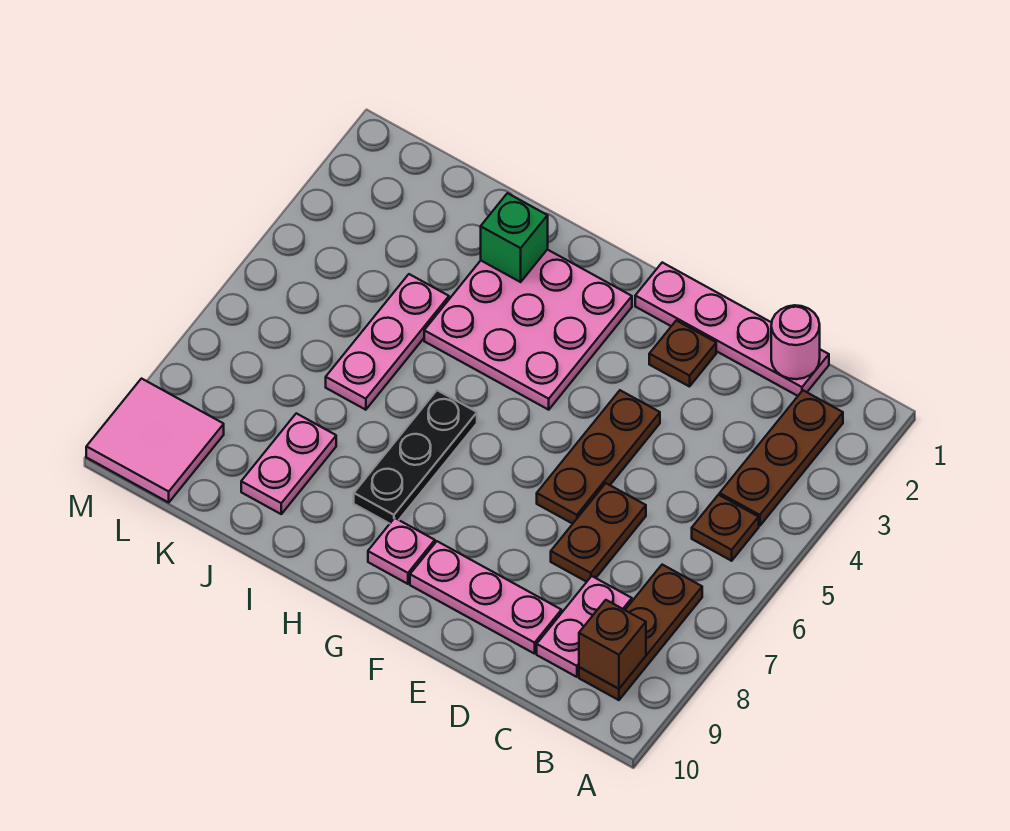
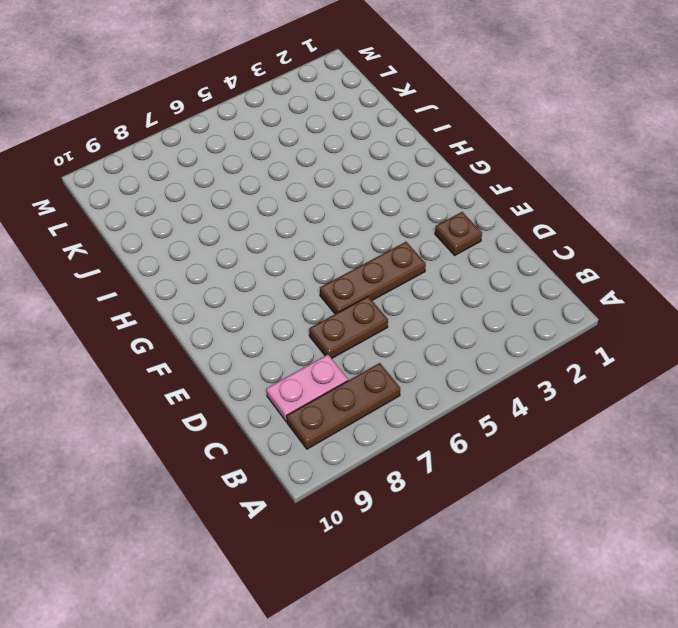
none -> brown 1x3 plate [720,390,843,526]
none -> brown 1x1 plate [692,495,759,561]
none -> pink 1x4 plate [635,262,829,396]

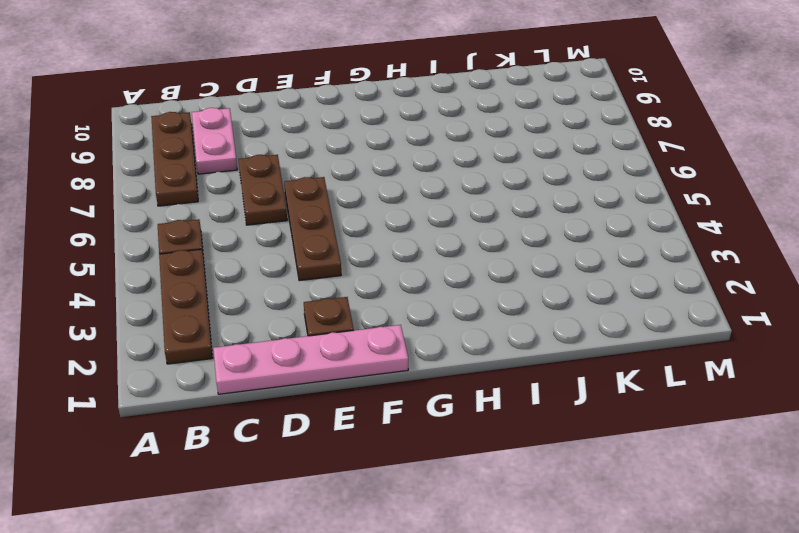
none -> pink 1x3 plate [410,541,561,654]
none -> pink 3x3 plate [424,250,632,410]
none -> pink 1x1 plate [368,518,435,584]

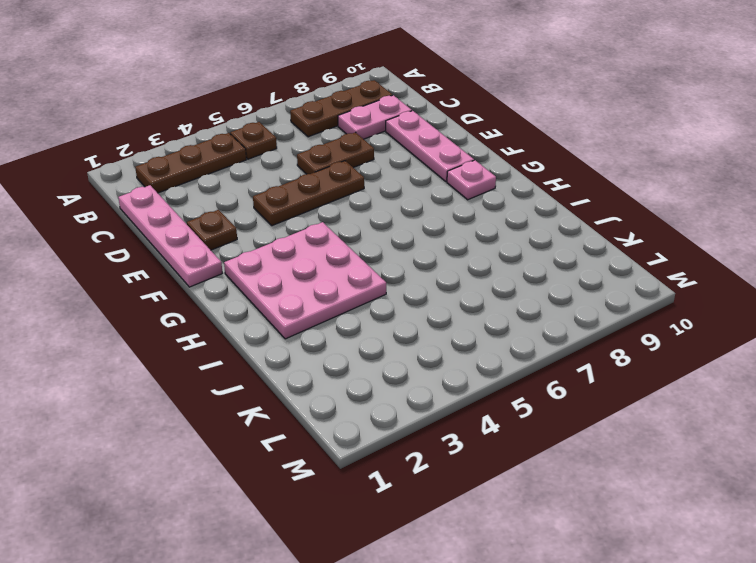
none -> black 1x3 plate [354,390,477,524]
none -> pink 1x3 plate [326,274,449,410]
none -> pink 1x2 plate [241,413,336,514]

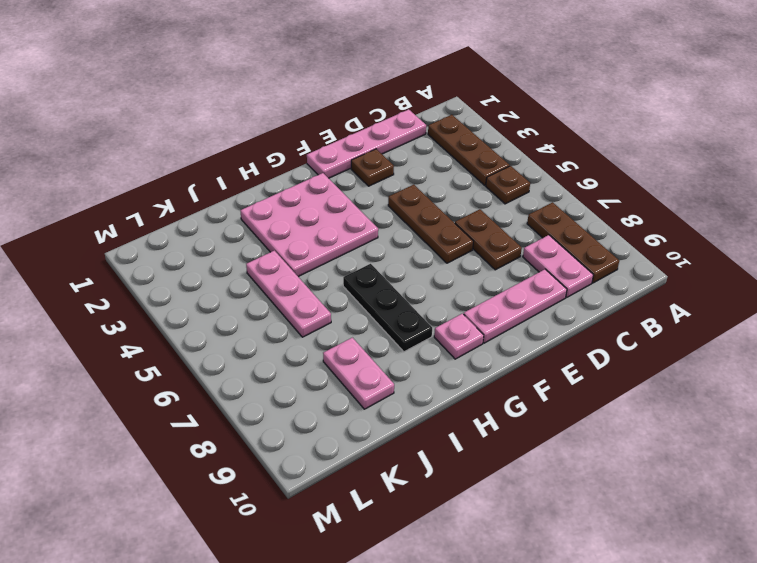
none -> pink 2x2 tile [86,379,224,502]
none -> brown 1x1 brick [579,600,646,689]
none -> pink 1x1 round brick [771,305,820,379]

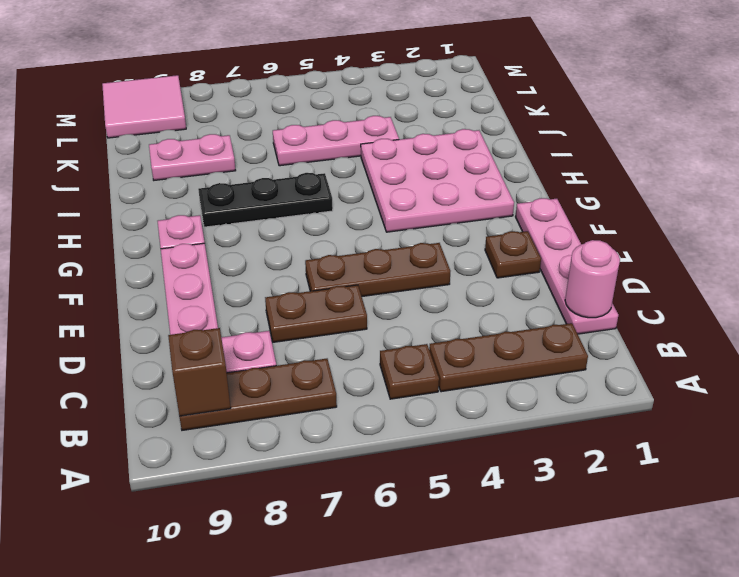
none -> green 1x1 brick [481,193,548,282]

